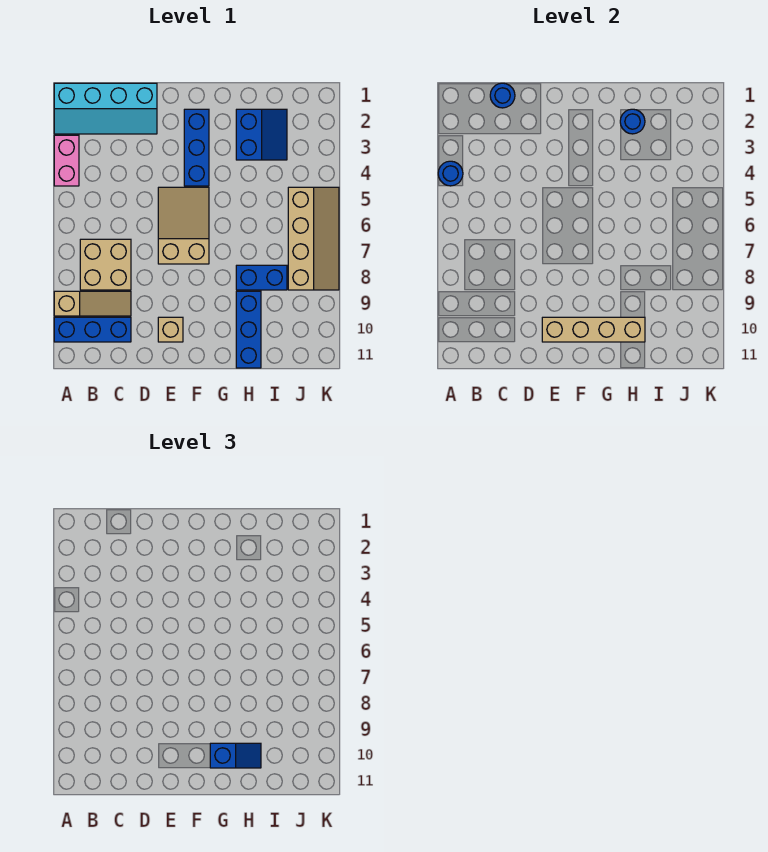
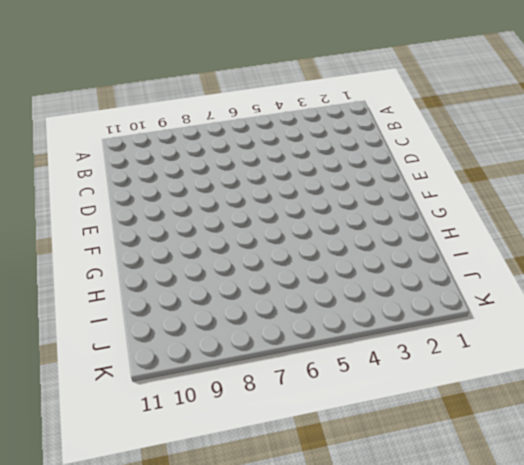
none -> cyan 2x4 slope [54,83,157,134]
none -> pink 1x2 brick [54,135,79,186]
none -> tan 1x3 slope [54,291,131,316]

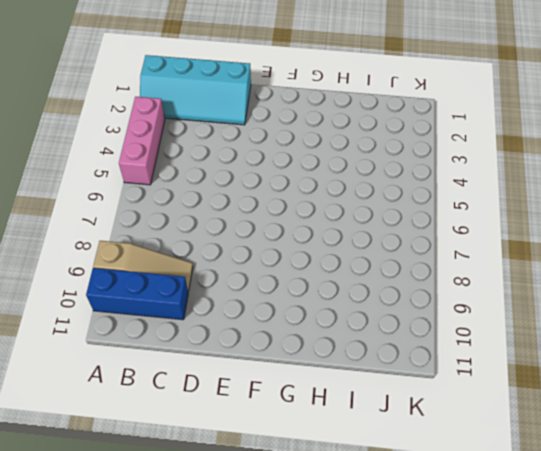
pink 1x3 brick [119,97,165,185] -> pink 1x2 brick [54,135,79,186]
none -> tan 2x2 brick [80,239,131,290]
none -> tan 2x3 slope [158,187,209,264]
none -> tan 1x1 brick [158,317,183,342]

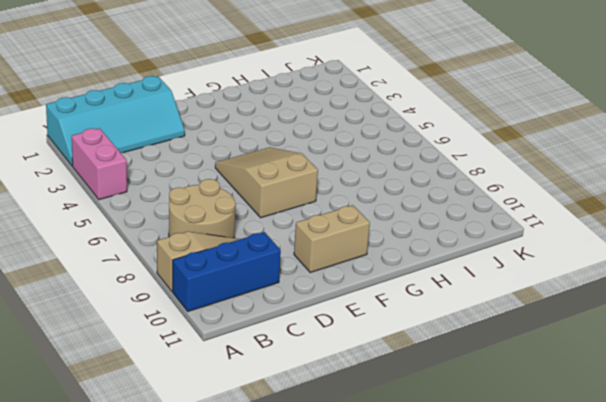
tan 2x2 round brick [169,179,236,238] -> tan 2x2 brick [80,239,131,290]
tan 1x2 brick [294,205,370,272] -> tan 1x1 brick [158,317,183,342]
none -> blue 1x3 brick [184,109,209,186]
none -> blue 2x2 slope [236,109,287,160]
none -> blue 1x2 brick [236,265,287,290]

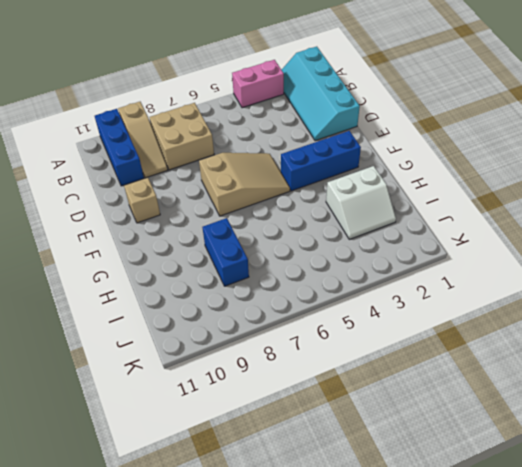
white 2x2 slope [326,166,396,239] -> blue 2x2 slope [236,109,287,160]
none -> blue 1x3 brick [236,291,261,368]
none -> tan 2x4 slope [288,187,339,290]
none -> blue 1x1 round brick [438,161,463,186]

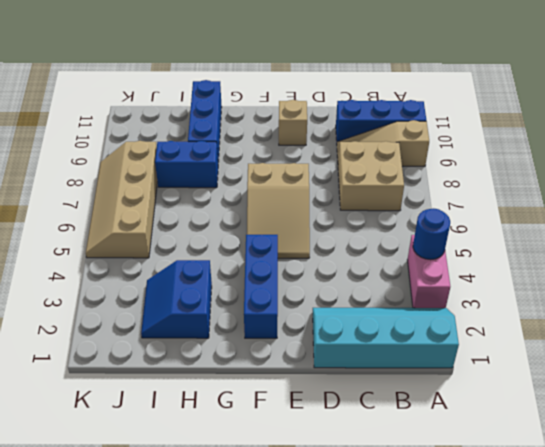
none -> blue 1x1 round brick [490,83,515,108]
none -> tan 1x4 brick [542,317,645,342]
none -> blue 1x1 round brick [620,109,645,134]

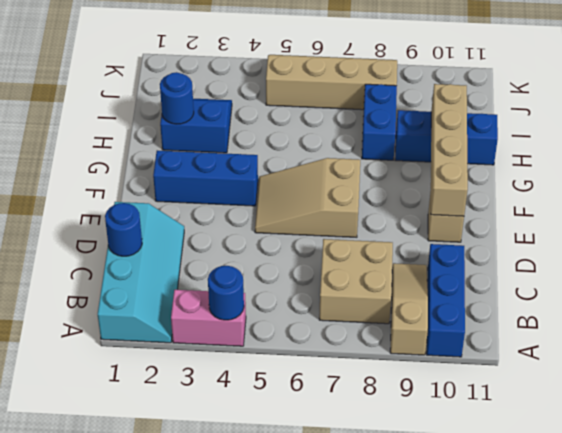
none -> blue 1x2 slope [210,743,261,768]

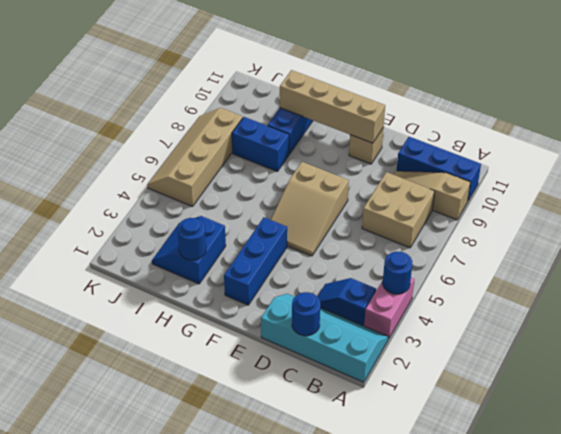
blue 1x2 slope [317,278,376,326] -> blue 1x2 slope moved to [210,743,261,768]

